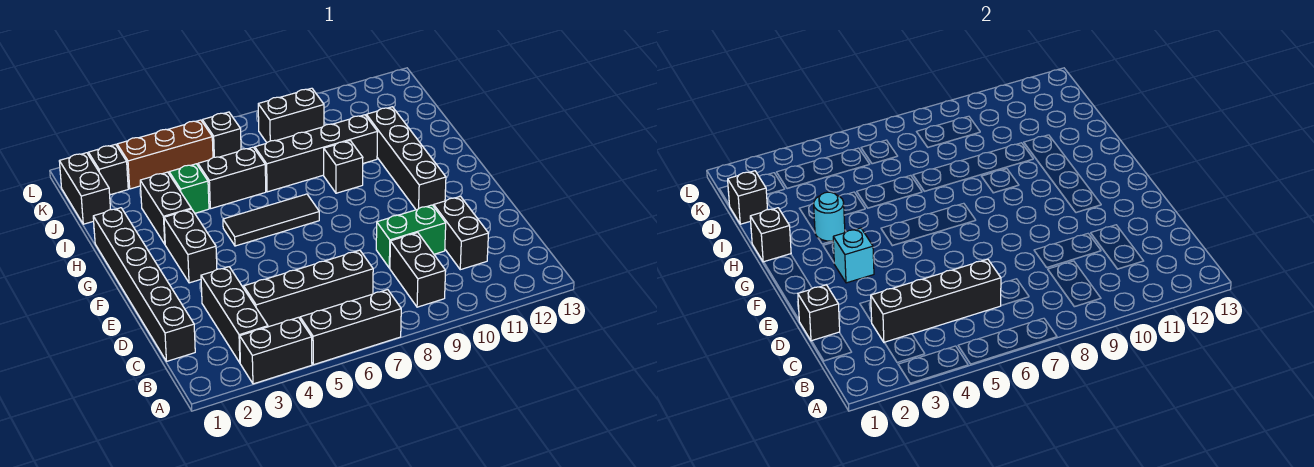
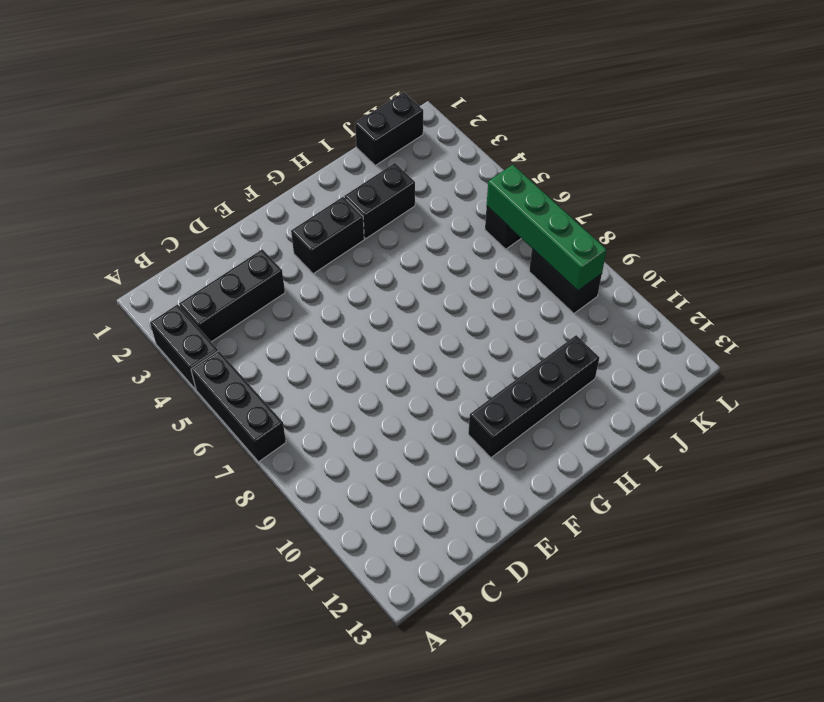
green 1x4 brick [487,165,607,291] -> none
none -> black 1x2 brick [390,233,446,307]
none -> black 1x6 brick [93,208,195,361]
none -> black 1x4 brick [244,250,373,327]

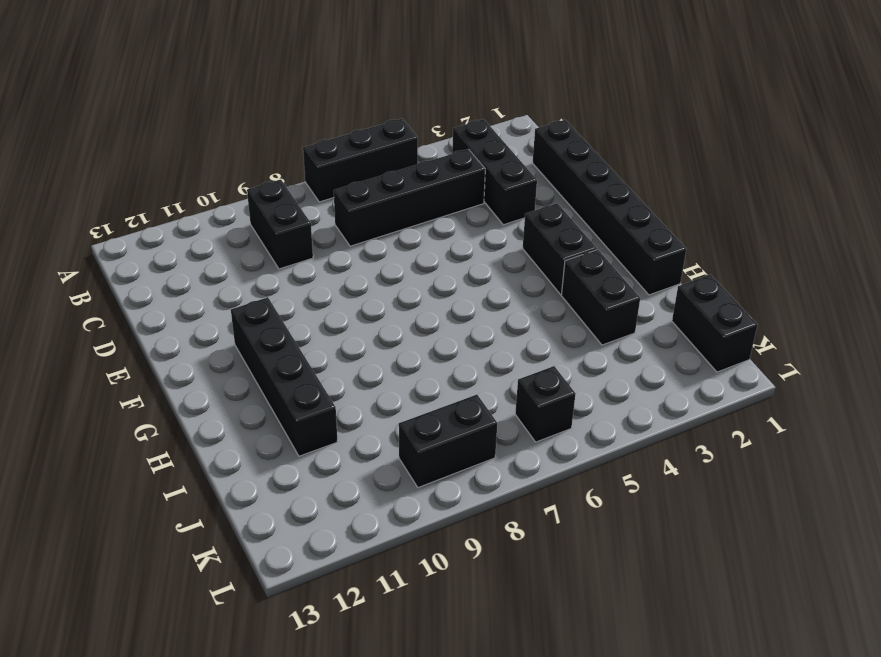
none -> black 1x2 brick [240,317,312,384]
none -> black 1x2 brick [434,196,489,270]
none -> green 1x2 brick [376,205,446,268]

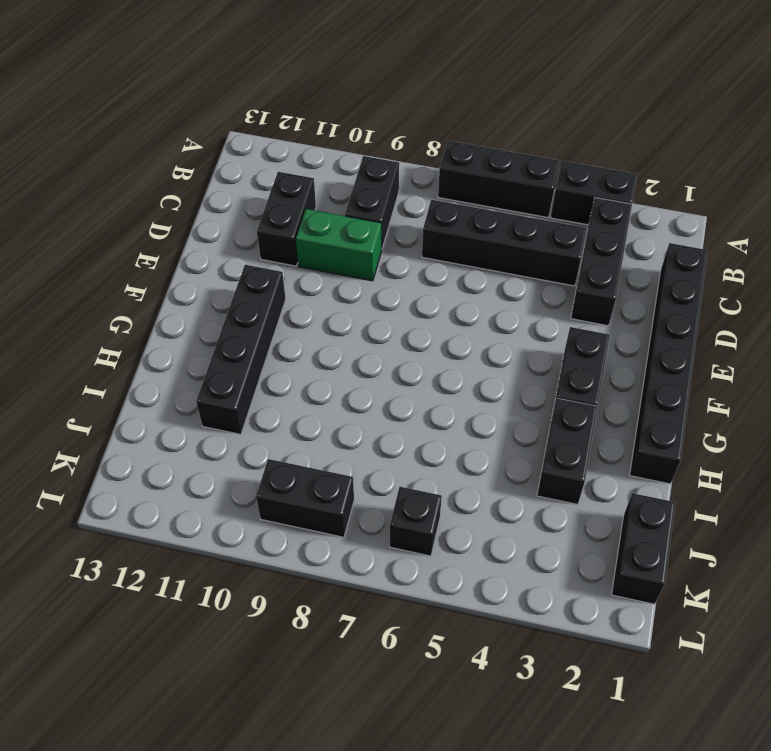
none -> black 1x3 tile [223,194,319,246]
none -> black 1x1 brick [324,141,363,193]
none -> green 1x1 brick [169,164,209,213]

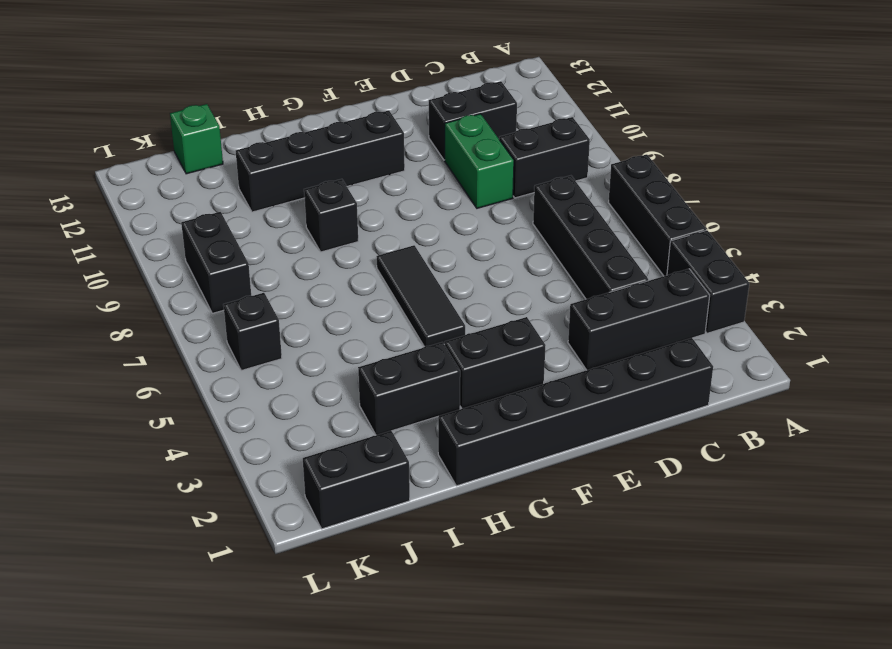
green 1x1 brick [170,104,223,174] -> green 1x1 brick moved to [169,164,209,213]
none -> black 1x2 brick [198,147,266,209]
none -> black 1x4 brick [255,115,378,192]
none -> black 1x1 brick [88,144,128,195]

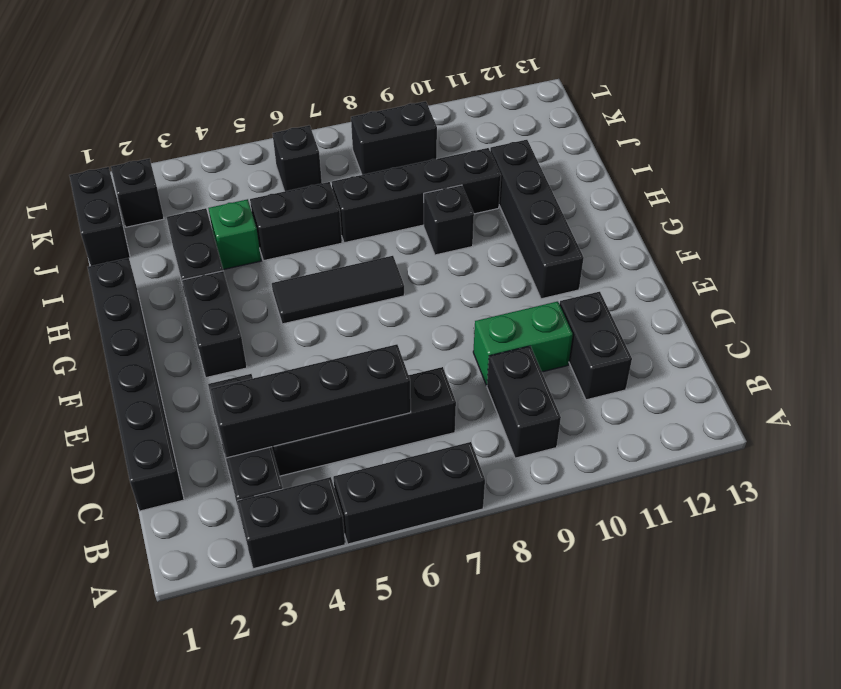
none -> brown 1x3 brick [117,120,213,189]
none -> black 1x1 brick [798,285,840,341]
none -> cyan 1x1 brick [833,228,874,283]

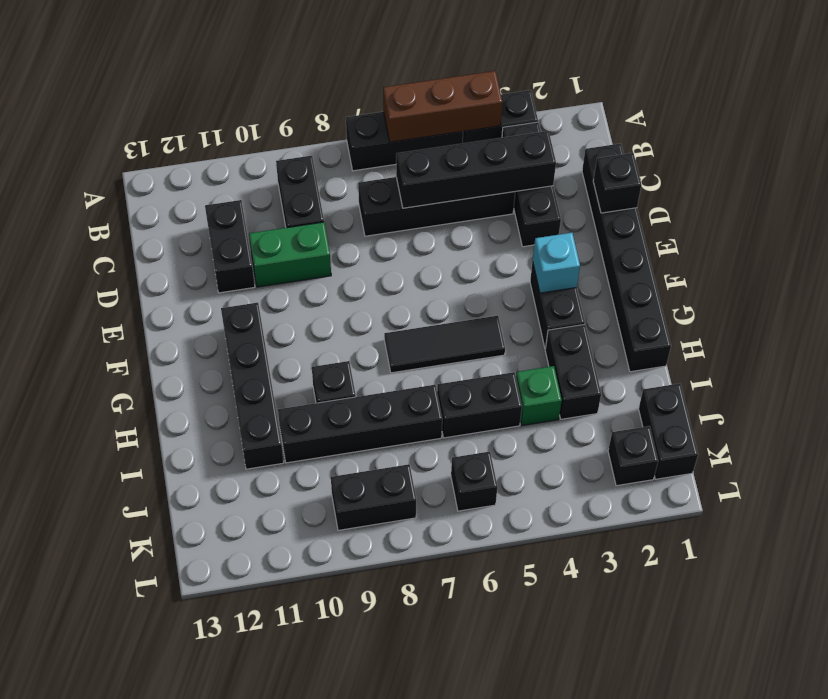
brown 1x3 brick [383,71,503,142] -> brown 1x3 brick moved to [117,120,213,189]
none -> black 1x1 brick [750,208,791,262]
none -> cyan 1x1 round brick [814,192,845,241]
none -> black 1x1 brick [728,171,768,224]

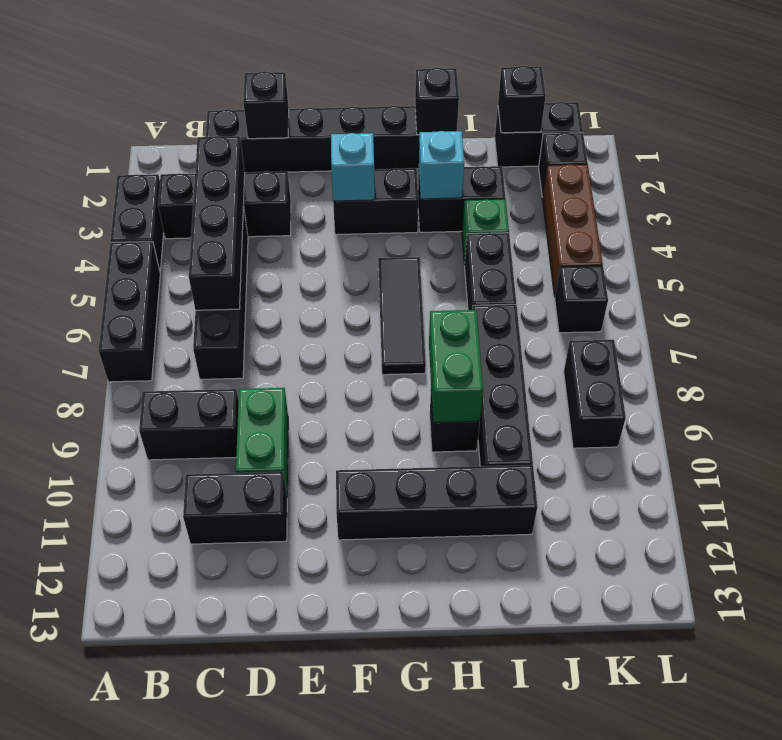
cyan 1x1 brick [419,131,464,199] -> cyan 1x1 round brick [814,192,845,241]
green 1x2 brick [429,310,483,423] -> none

